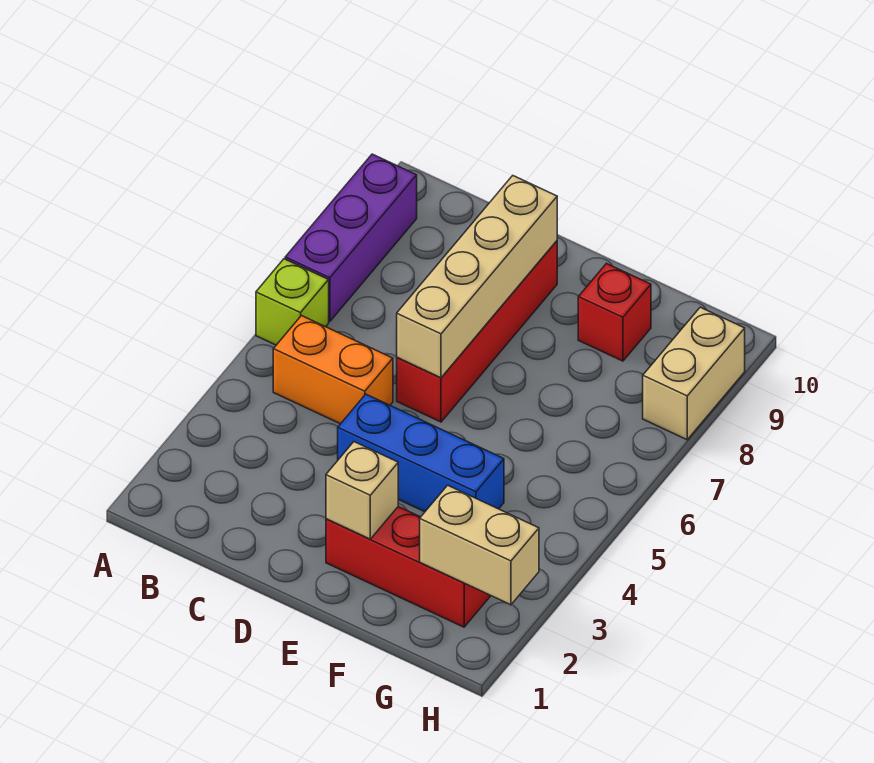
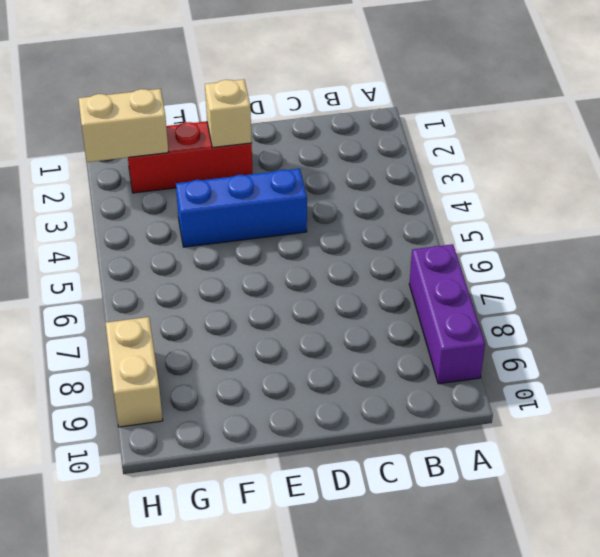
none -> lime 1x1 brick [256,259,329,345]
none -> orange 1x2 brick [273,316,393,424]

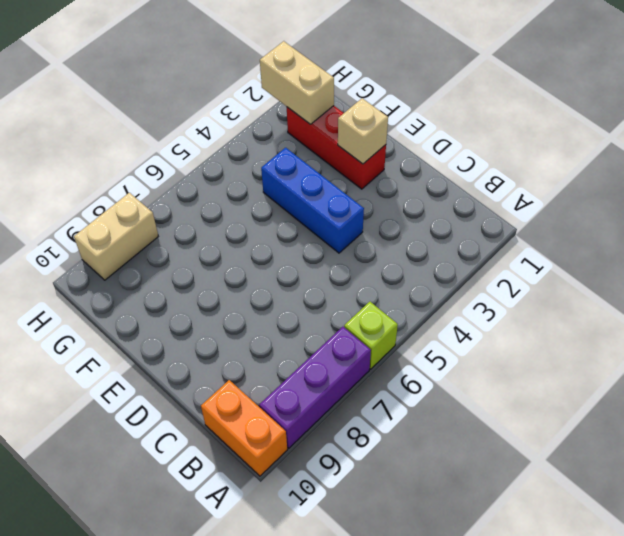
orange 1x2 brick [201,380,287,476] -> orange 1x2 brick moved to [273,316,393,424]
none -> red 1x4 brick [397,241,557,422]
none -> red 1x1 brick [578,264,651,361]

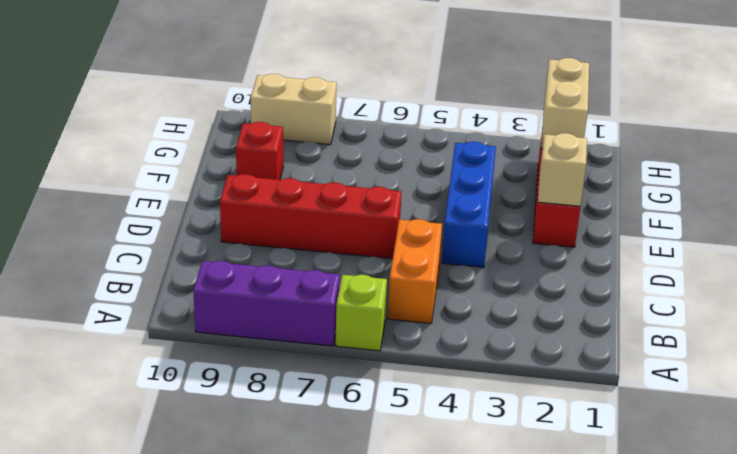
none -> tan 1x4 brick [397,176,557,378]

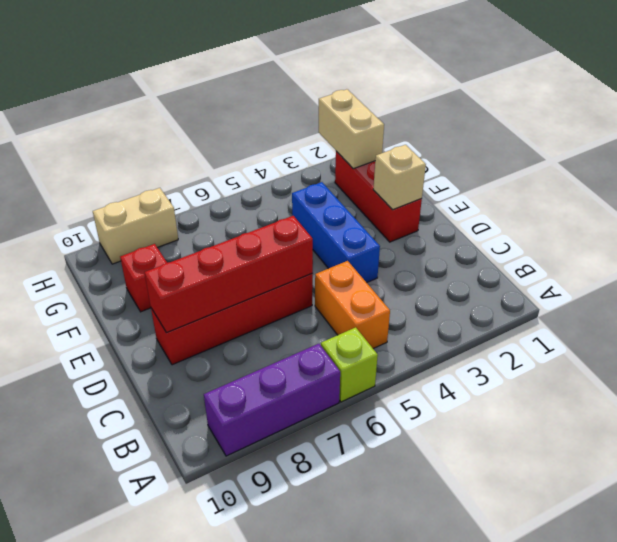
red 1x4 brick [144,216,313,333] -> tan 1x4 brick [397,176,557,378]

